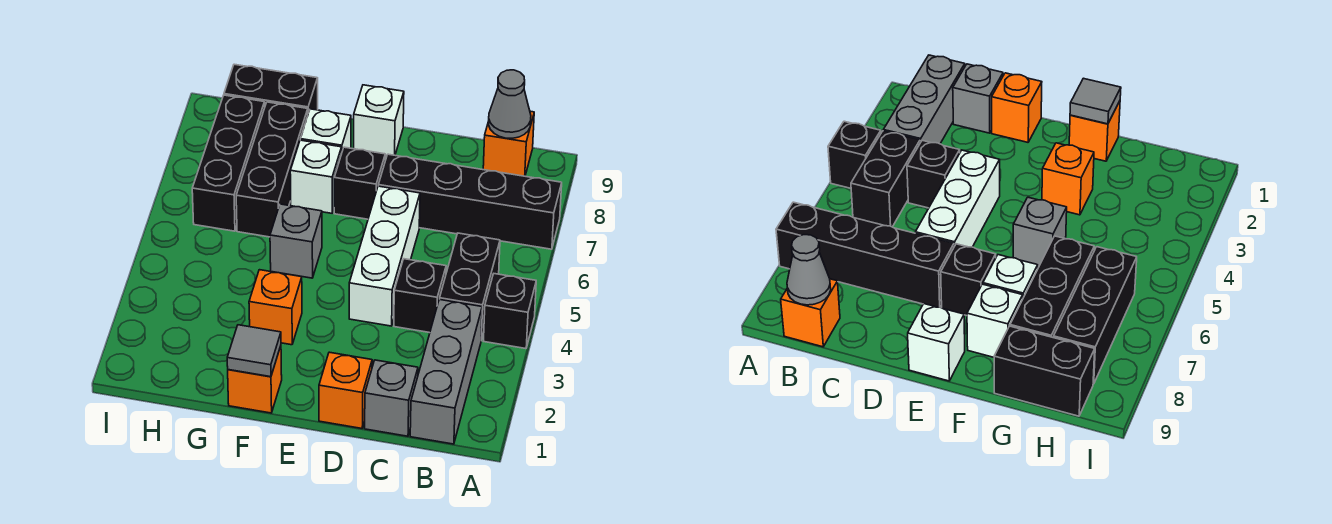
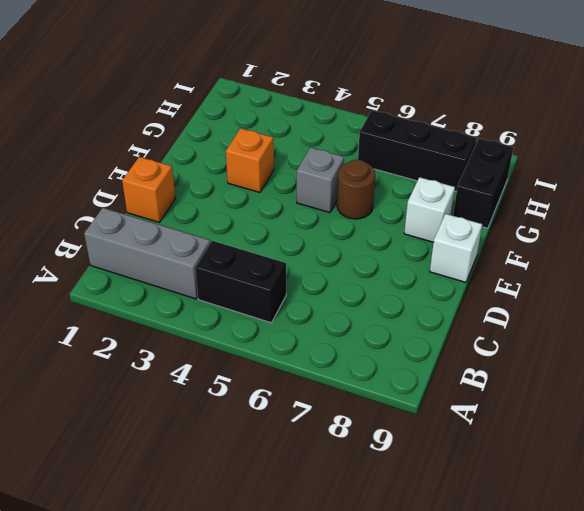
brown 1x1 round brick [337,160,375,219] -> none
none -> black 1x1 brick [484,274,536,349]
none -> black 1x4 brick [378,154,562,249]
none -> orange 1x1 brick [483,111,534,176]

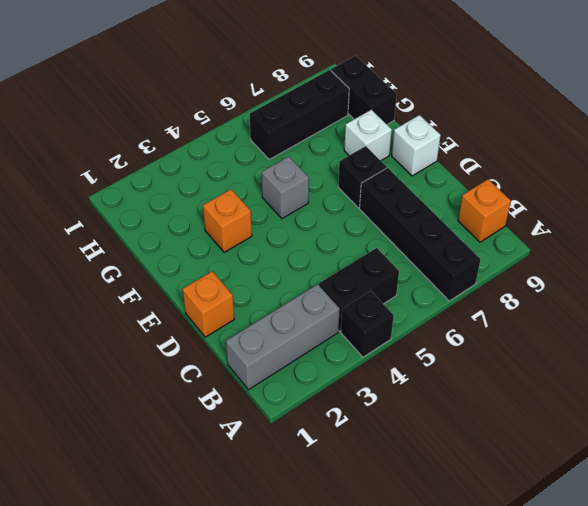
none -> grey 1x1 brick [365,360,418,436]
none -> black 1x1 brick [394,259,446,333]
none -> white 1x3 brick [349,186,420,326]

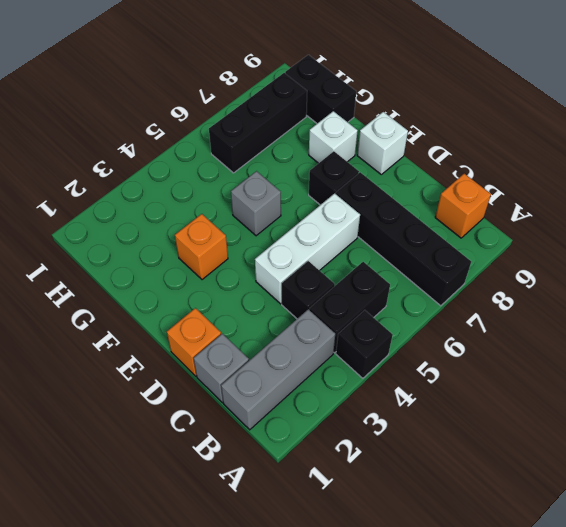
none -> orange 1x1 brick [228,346,282,413]
none -> white 1x1 brick [290,140,342,213]
none -> black 1x3 brick [236,102,308,237]

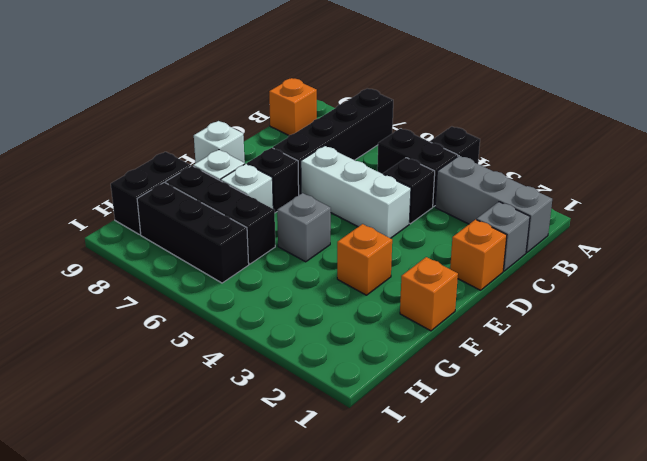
none -> grey 1x1 cone [489,70,531,138]
none -> grey 1x1 tile [227,325,281,377]

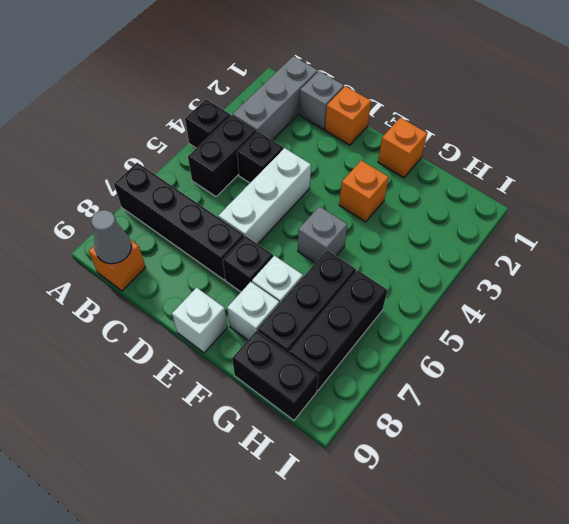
none -> grey 1x1 tile [227,325,281,377]

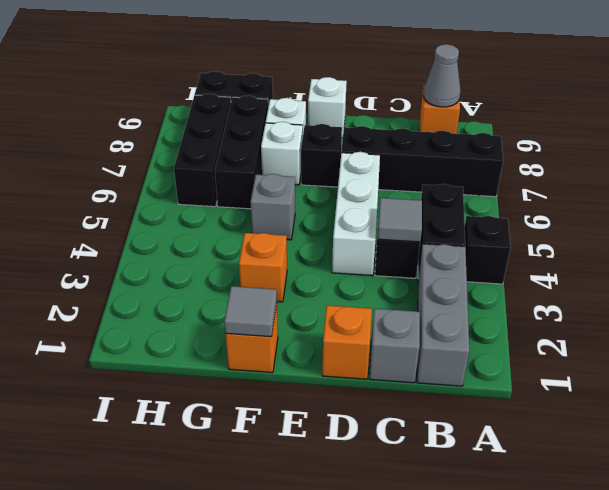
grey 1x1 tile [378,198,422,242] -> none

